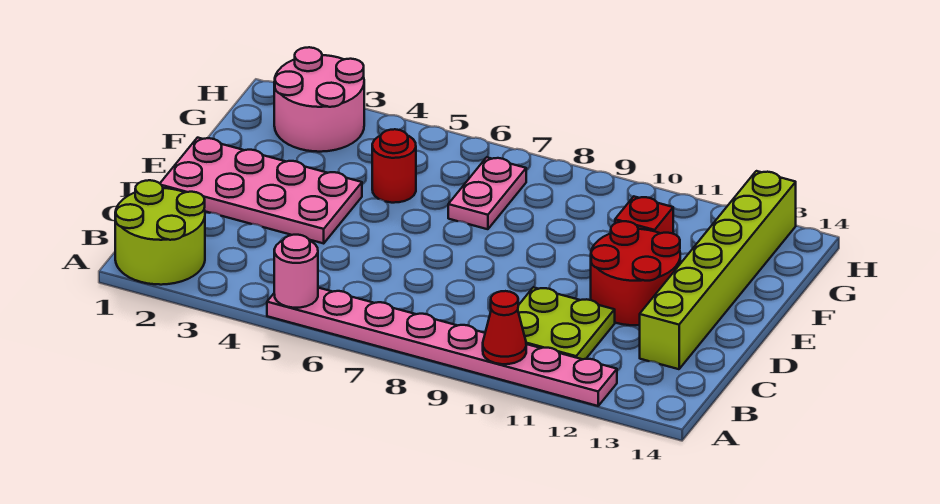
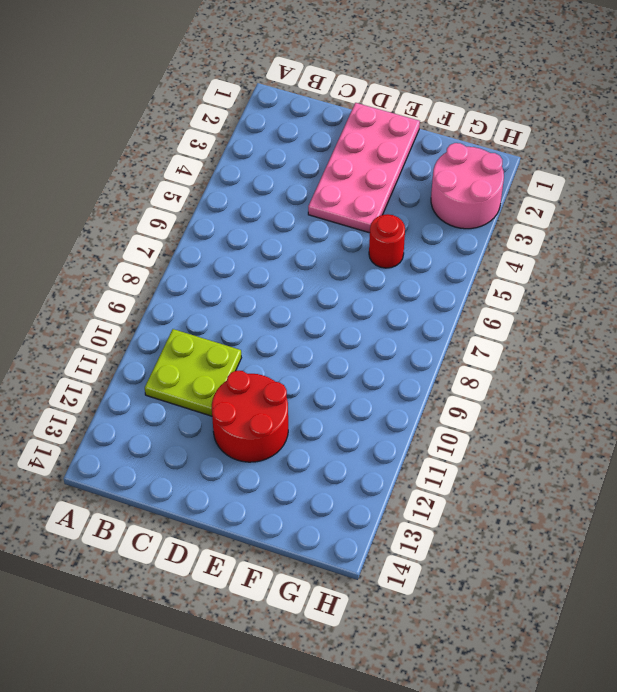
none -> lime 2x2 round brick [115,180,205,285]
none -> pink 1x8 plate [267,288,617,406]
none -> lime 1x6 brick [640,171,796,369]

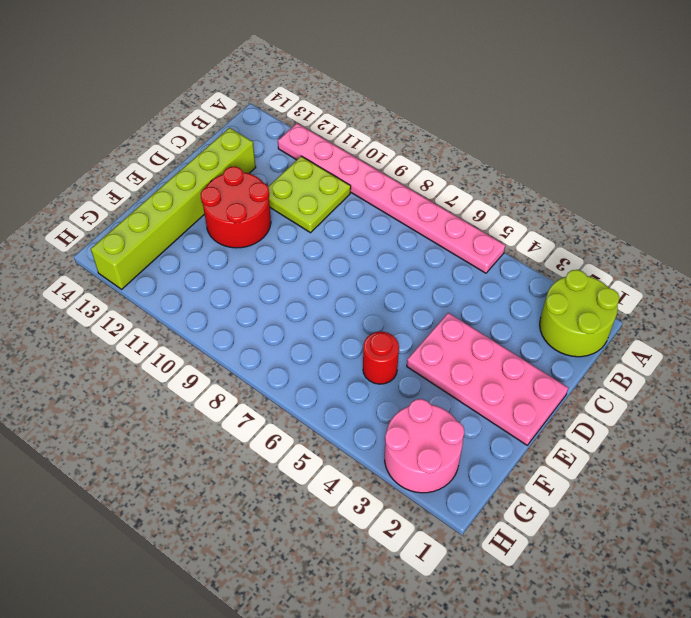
none -> pink 1x2 plate [448,157,526,229]
none -> red 1x1 brick [615,197,673,234]
none -> pink 1x1 round brick [274,235,318,308]

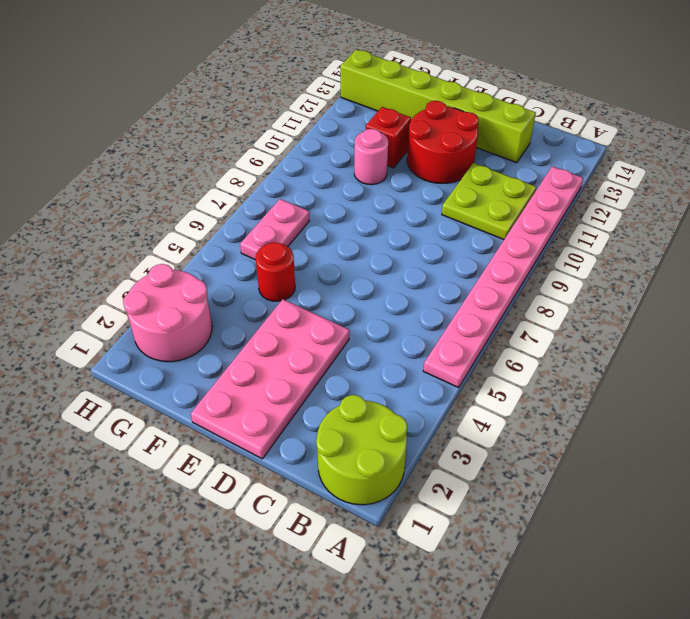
pink 1x1 round brick [354,129,388,185] -> pink 1x1 round brick moved to [274,235,318,308]
pink 1x2 plate [240,199,309,260] -> pink 1x2 plate turned to [448,157,526,229]
none -> red 1x1 cone [483,291,526,364]

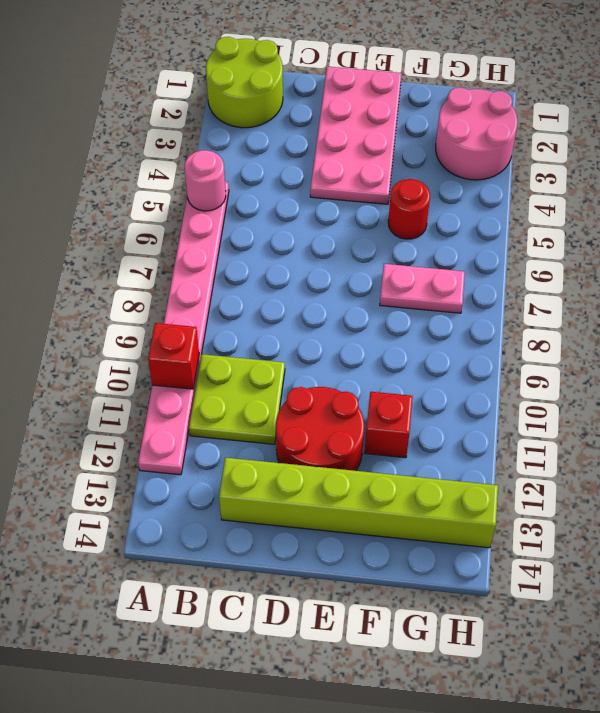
red 1x1 brick [148,323,199,389] -> red 1x1 cone [483,291,526,364]

